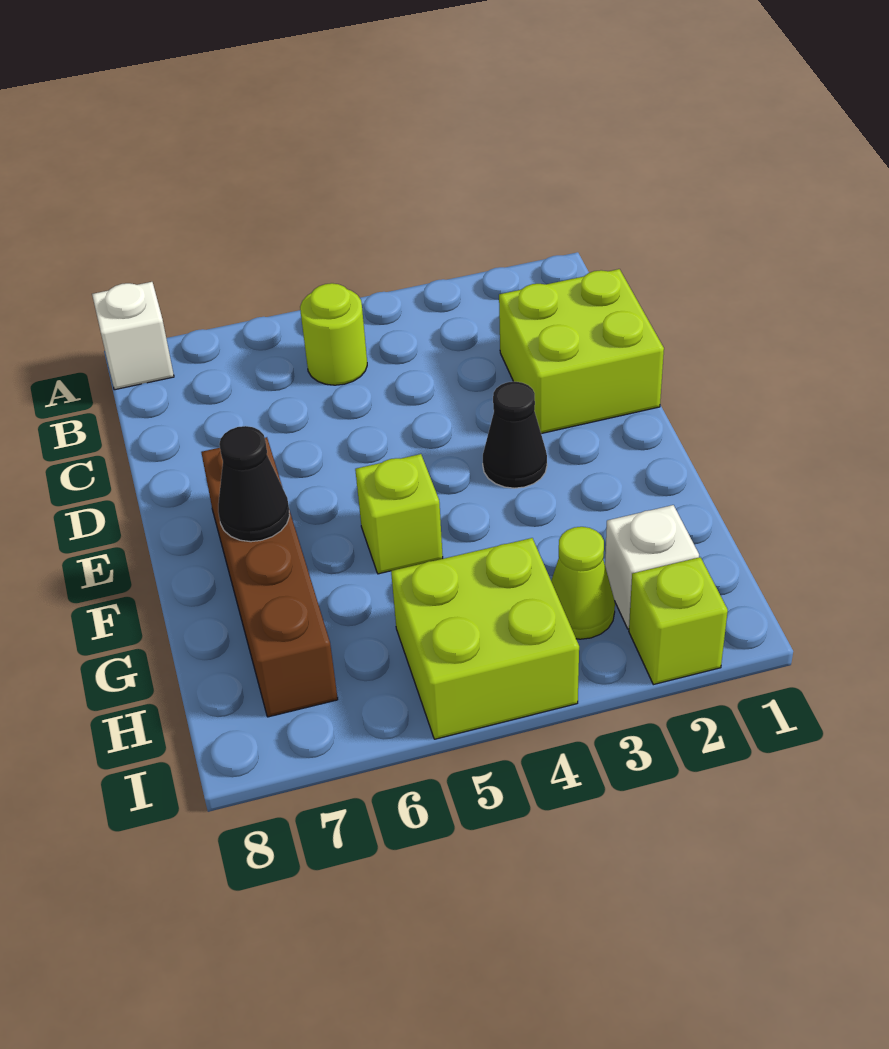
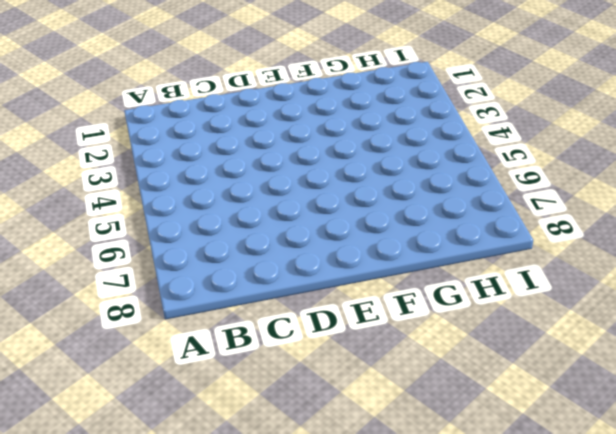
none -> white 1x1 brick [92,282,174,390]
none -> lime 1x1 round brick [300,283,367,385]

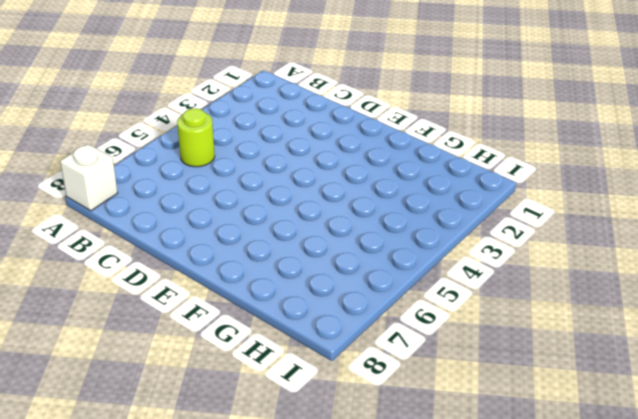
none -> lime 2x2 brick [499,269,664,434]
none -> black 1x1 cone [483,382,547,488]

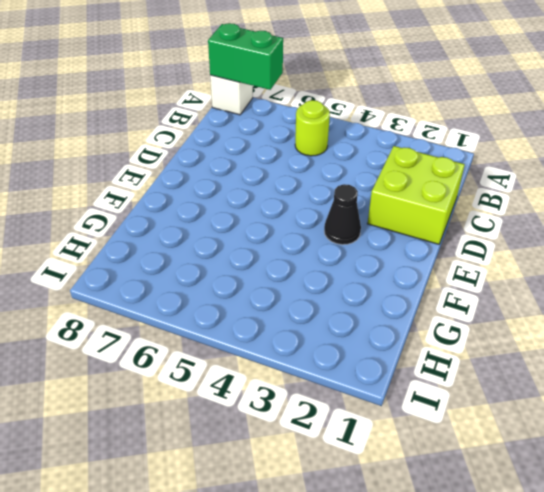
green 1x2 brick [208,23,283,90] -> none
none -> brown 1x4 brick [201,437,338,717]
none -> lime 1x1 brick [355,454,443,574]

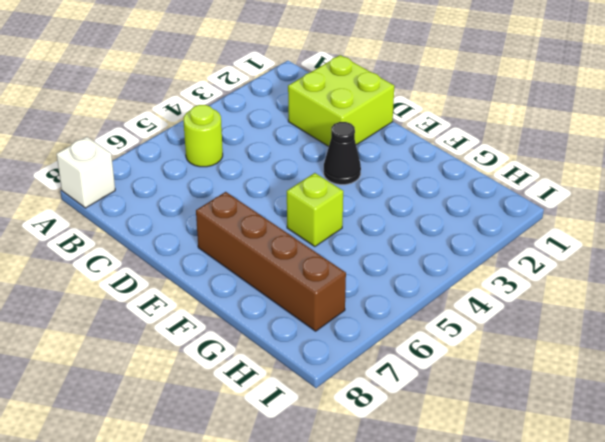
none -> white 1x1 brick [605,505,699,629]
none -> lime 1x1 cone [551,527,615,639]

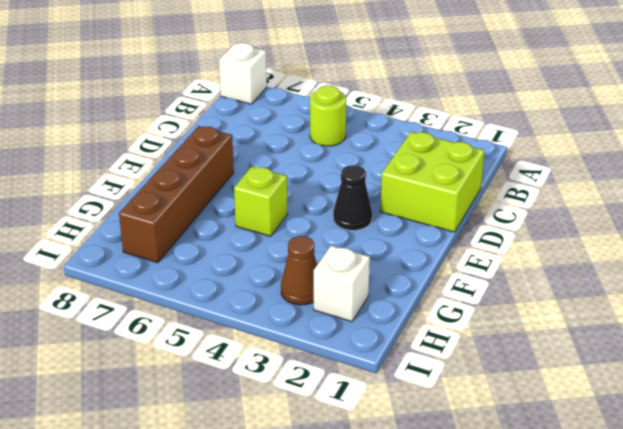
brown 1x1 cone [281,236,317,305] -> lime 1x1 cone [551,527,615,639]
none -> lime 2x2 brick [391,538,579,739]
none -> lime 1x1 brick [629,557,728,685]

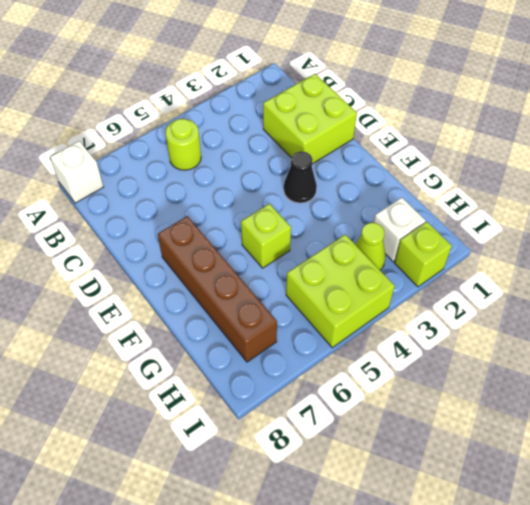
none -> black 1x1 cone [218,426,290,542]

